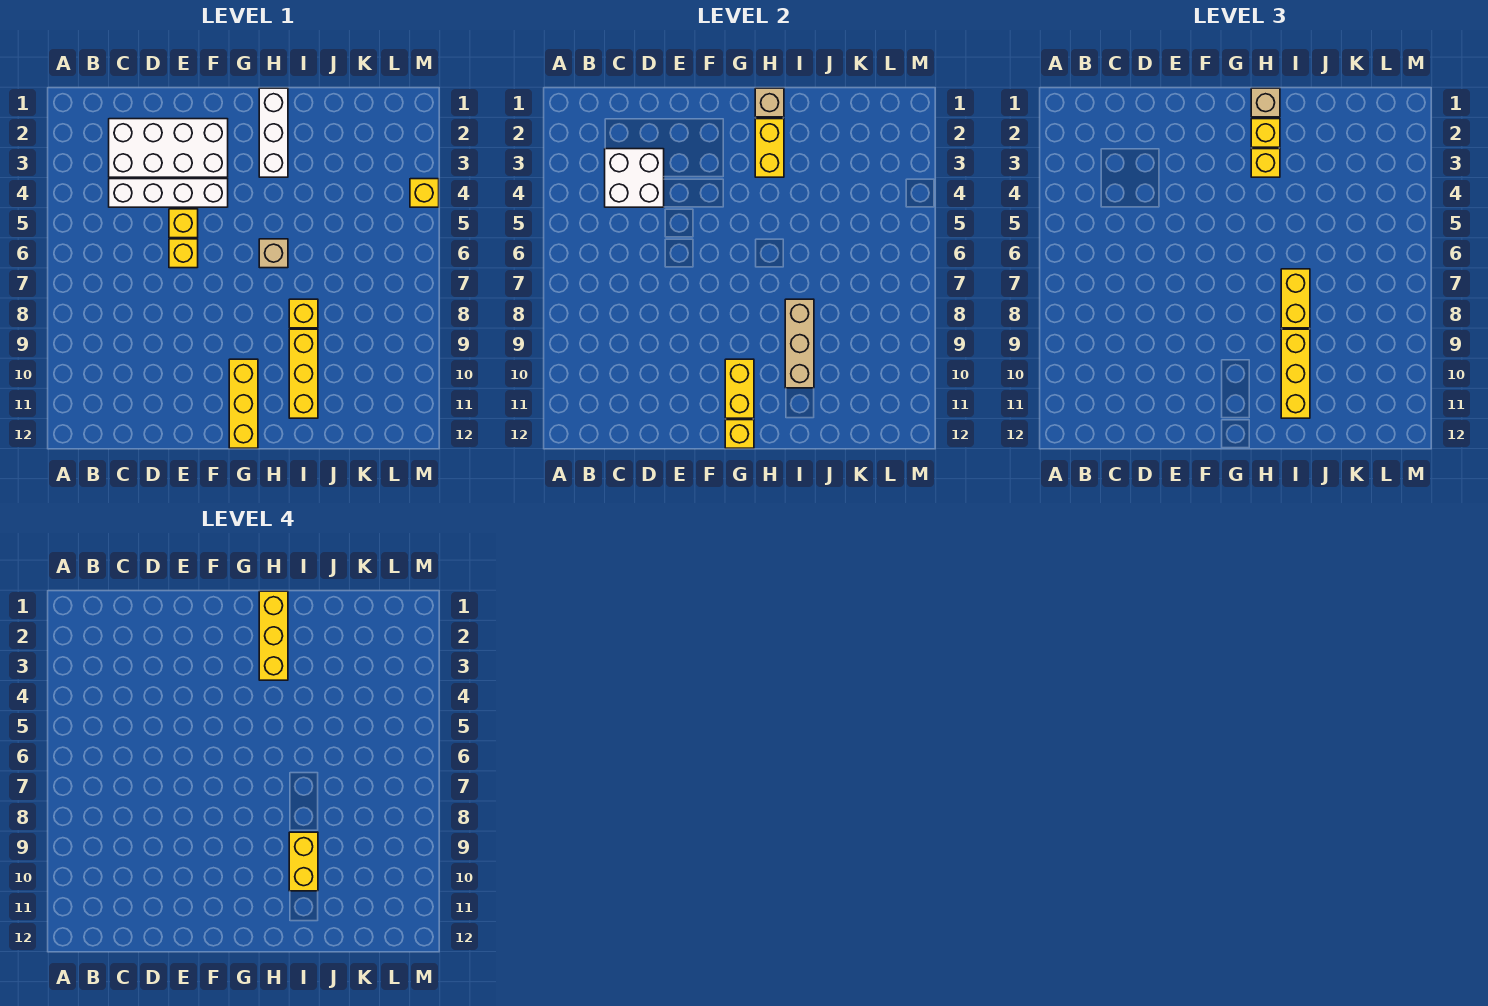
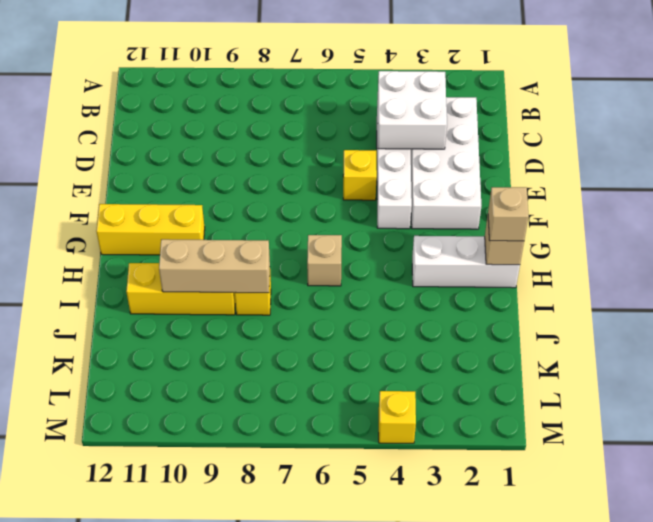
none -> yellow 1x1 brick [169,239,198,268]
none -> yellow 1x2 brick [725,359,754,418]
none -> yellow 1x1 brick [725,420,754,448]

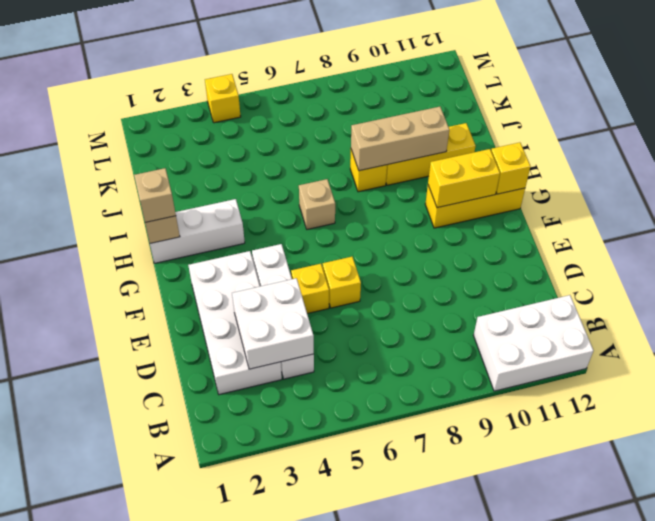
white 2x3 brick [474,295,593,391] -> none
none -> yellow 1x2 brick [755,119,784,177]
none -> yellow 1x1 brick [1251,119,1280,147]
none -> yellow 1x1 brick [1251,149,1280,177]

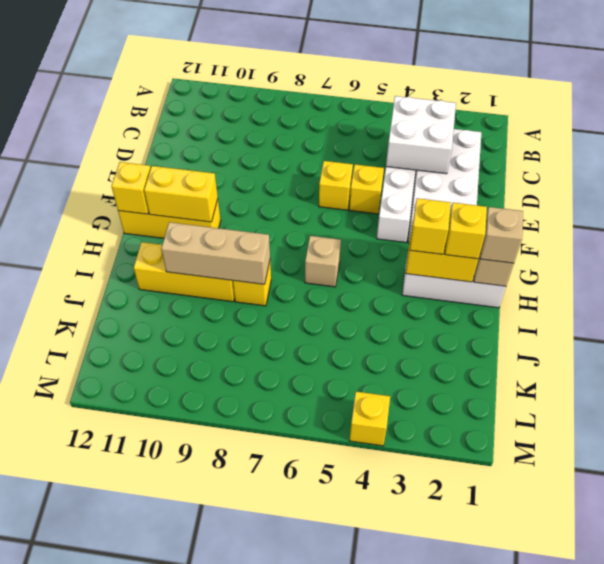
none -> yellow 1x2 brick [1281,269,1310,328]
none -> yellow 1x3 brick [1281,329,1310,418]
none -> yellow 1x3 brick [259,591,288,680]

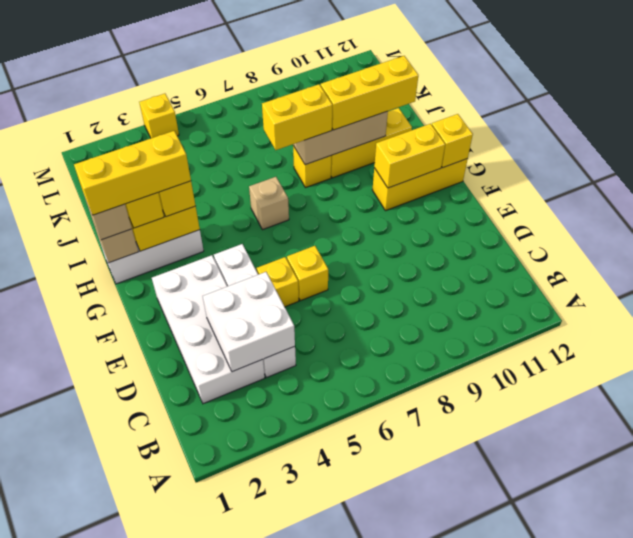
none -> yellow 1x2 brick [289,832,318,891]

